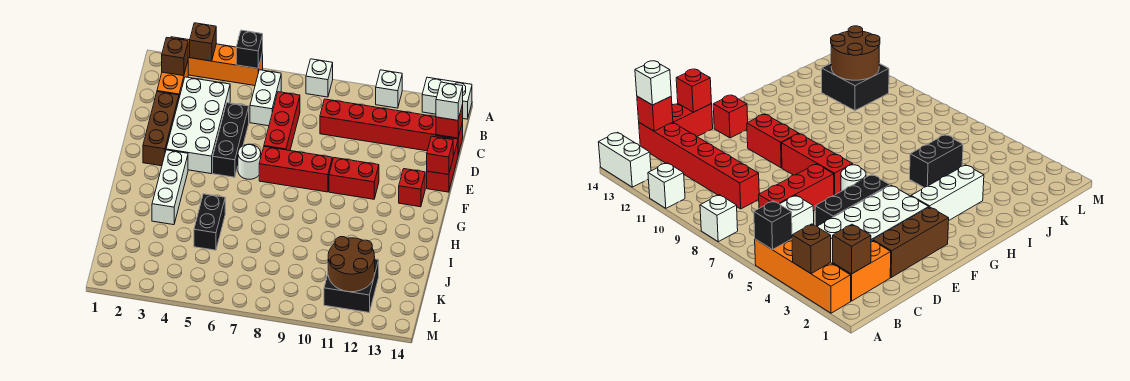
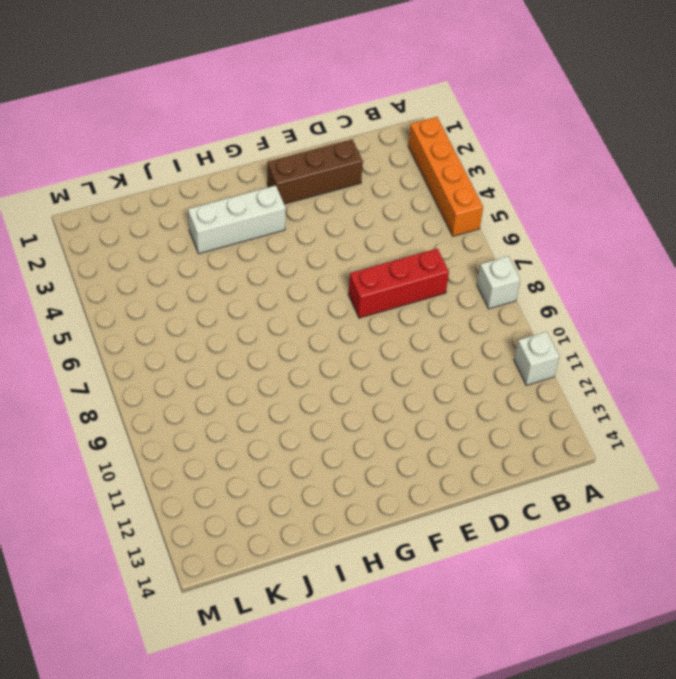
none -> white 1x2 brick [422,77,472,119]
none -> orange 1x2 brick [157,62,188,97]
none -> white 1x2 brick [250,70,281,126]

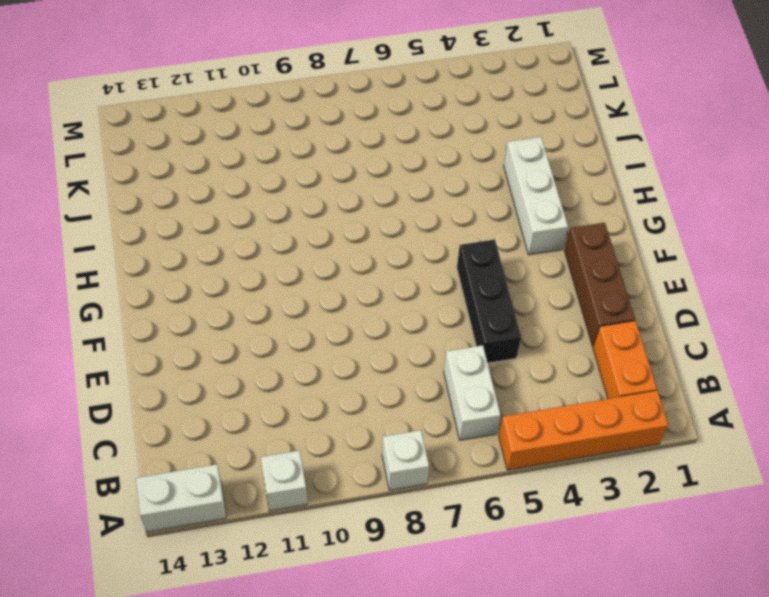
none -> white 2x4 brick [166,77,230,174]
none -> red 1x3 brick [264,92,300,150]
none -> red 1x6 brick [320,99,463,155]

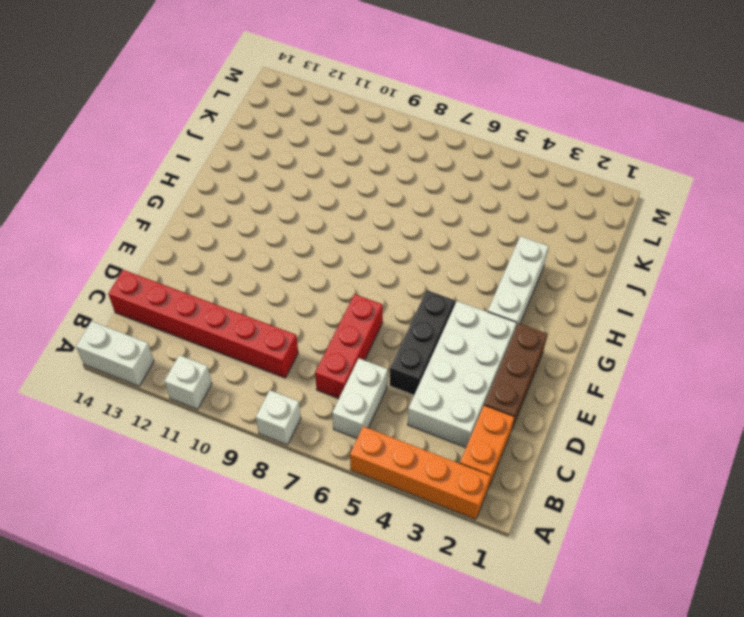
none -> red 1x2 brick [427,136,458,192]
none -> white 1x1 round brick [238,144,261,179]
none -> red 1x3 brick [259,147,332,192]

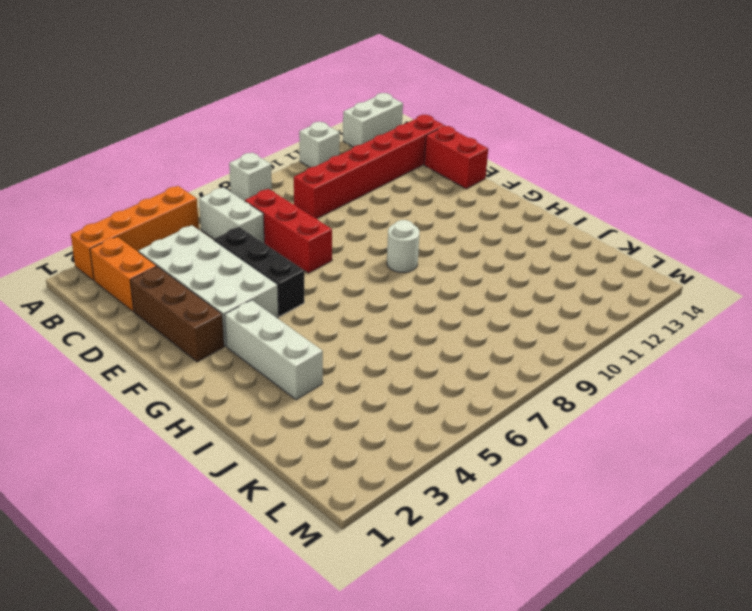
white 1x1 round brick [387,220,419,272] -> white 1x1 round brick moved to [238,144,261,179]
none -> red 1x3 brick [259,147,332,192]
none -> red 1x2 brick [329,158,379,199]
none -> red 1x1 brick [399,169,425,207]

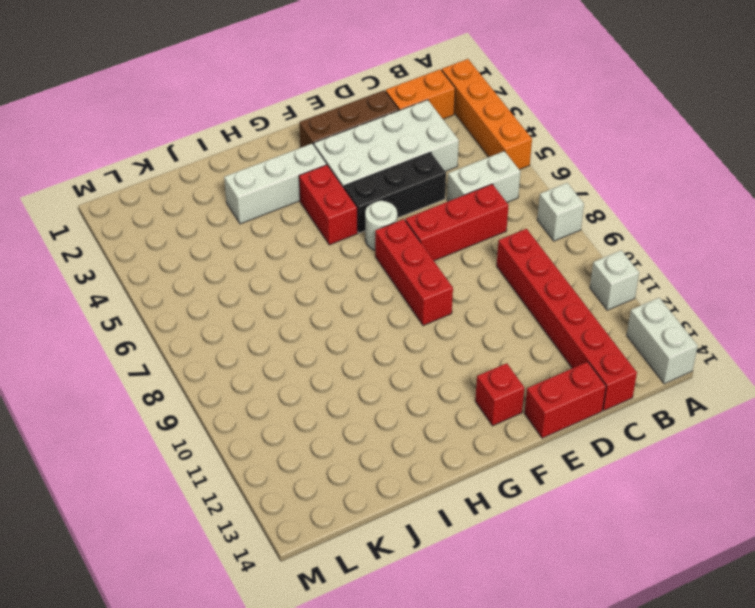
red 1x2 brick [299,165,358,245] -> red 1x2 brick moved to [329,158,379,199]
none -> black 1x2 brick [194,194,225,250]
none -> black 2x2 brick [324,259,379,312]
none -> brown 1x1 brick [190,23,216,61]

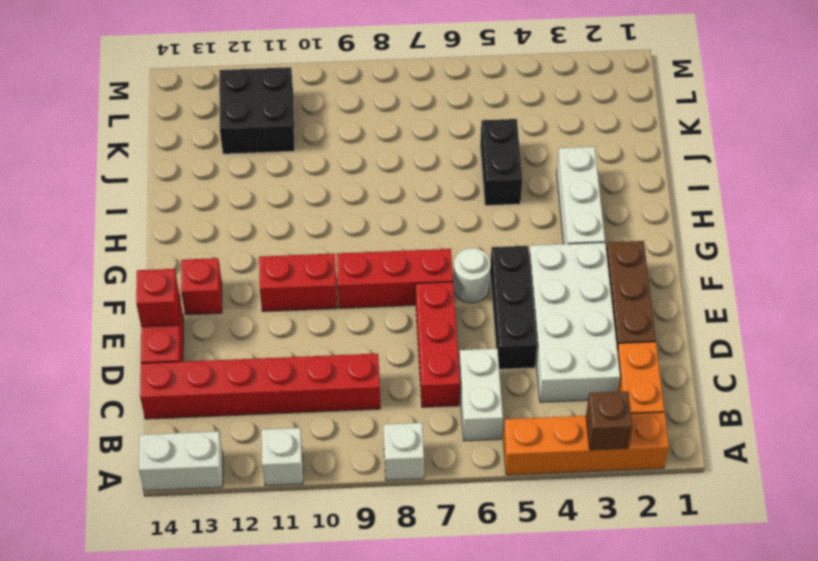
none -> black 1x1 brick [236,30,263,68]
none -> brown 1x1 brick [162,37,188,76]
none -> red 1x1 brick [436,105,463,138]

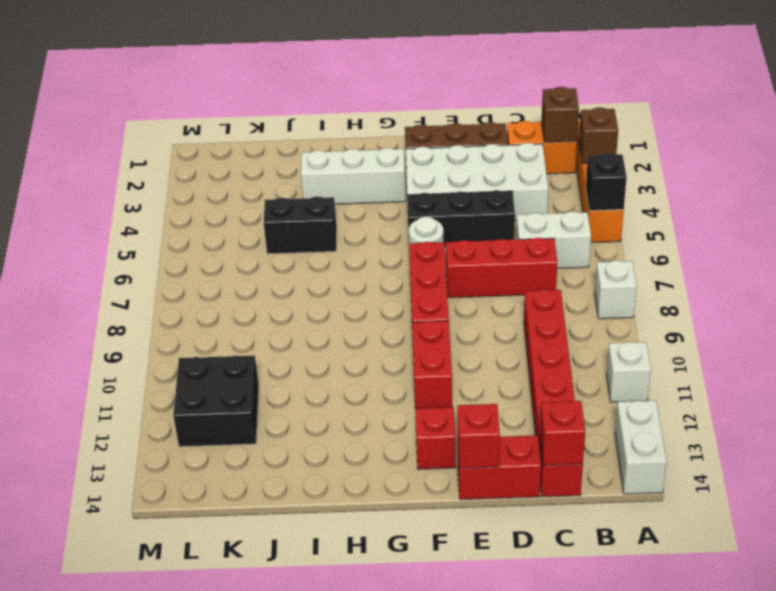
none -> brown 2x2 round brick [328,237,375,292]
none -> white 1x1 brick [436,82,463,120]

